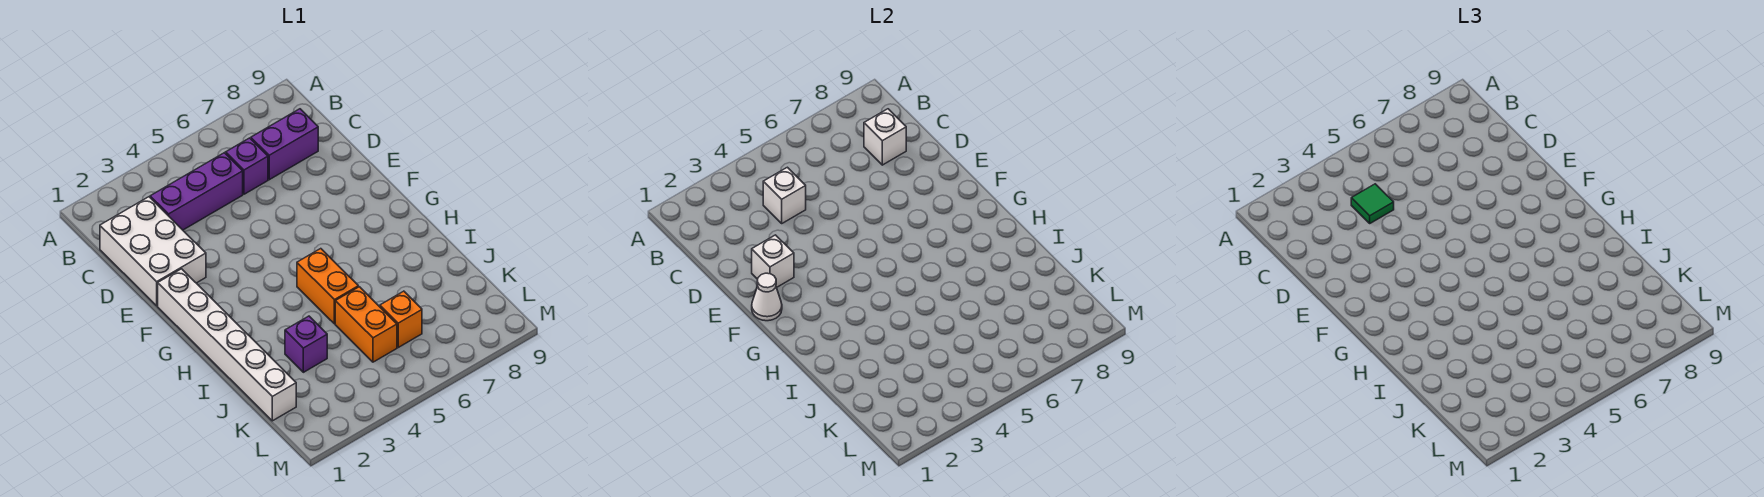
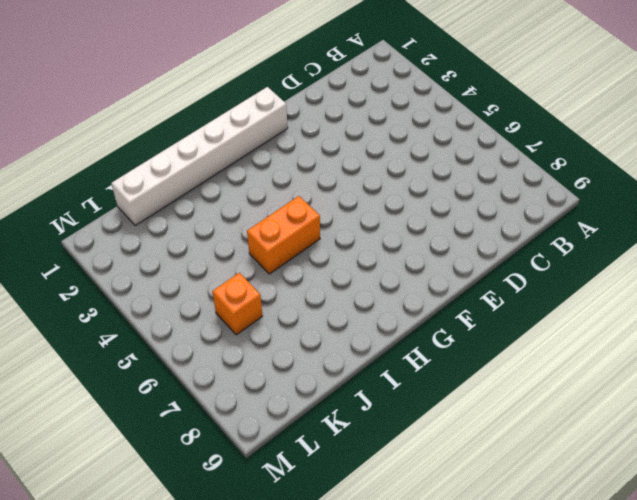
none -> white 2x3 brick [100,197,206,306]
none -> purple 1x3 brick [150,153,243,230]
none -> purple 1x1 brick [226,138,268,194]

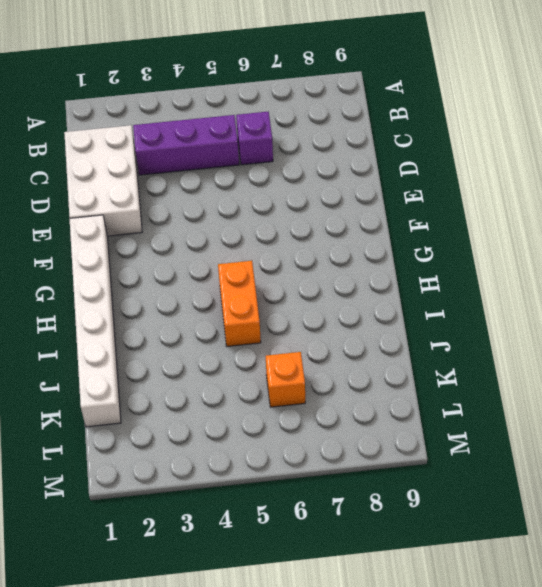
none -> purple 1x2 brick [251,109,318,180]
none -> purple 1x1 brick [285,316,327,372]
none -> orange 1x2 brick [335,287,397,362]

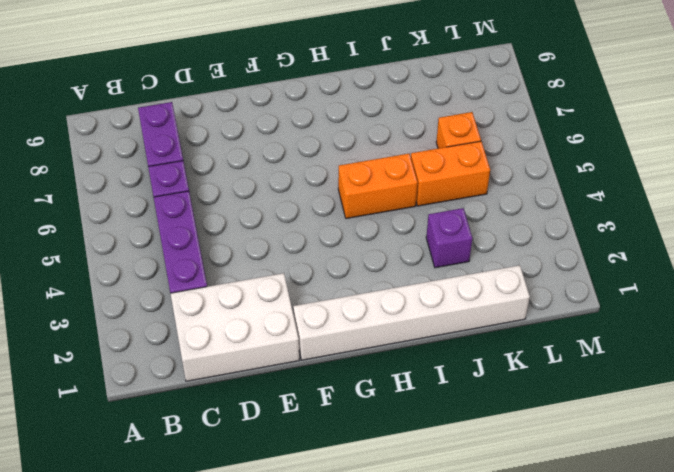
none -> white 1x1 brick [763,167,806,223]
none -> white 1x1 brick [864,109,906,165]
none -> white 1x1 brick [752,235,794,287]

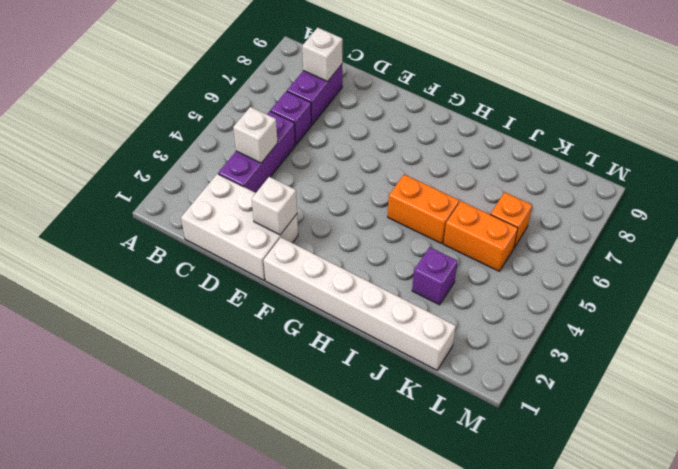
none -> white 1x1 cone [752,273,782,321]
none -> green 1x1 tile [1351,184,1394,223]

